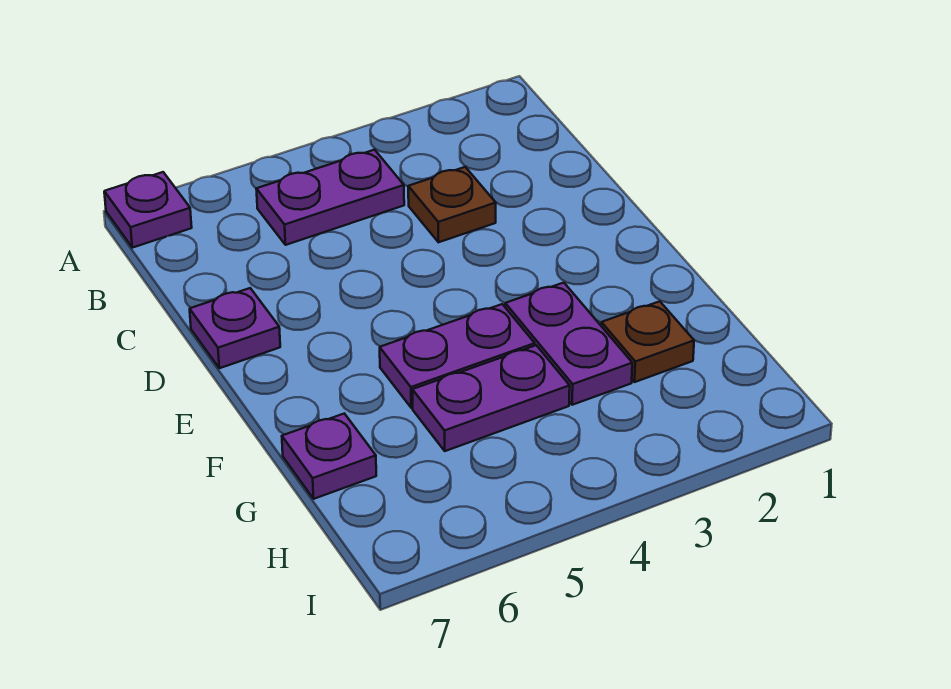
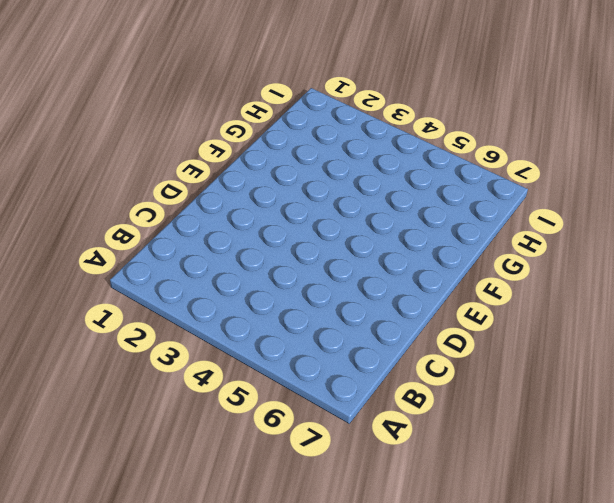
none -> purple 1x1 plate [104,172,192,248]
none -> purple 1x2 plate [256,150,404,245]

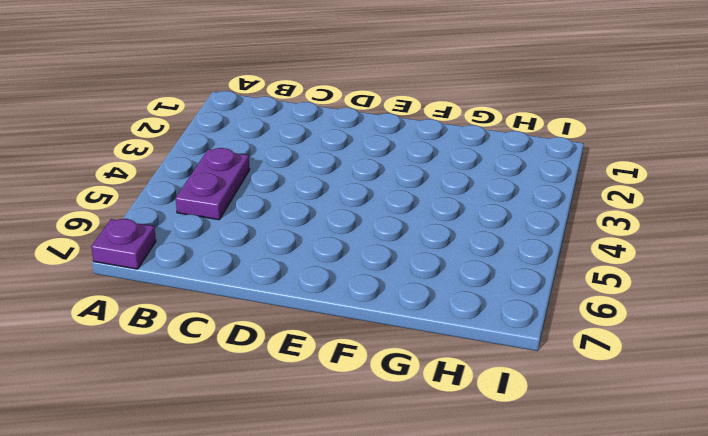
none -> brown 1x1 plate [408,167,496,242]
none -> purple 1x1 plate [190,288,280,368]

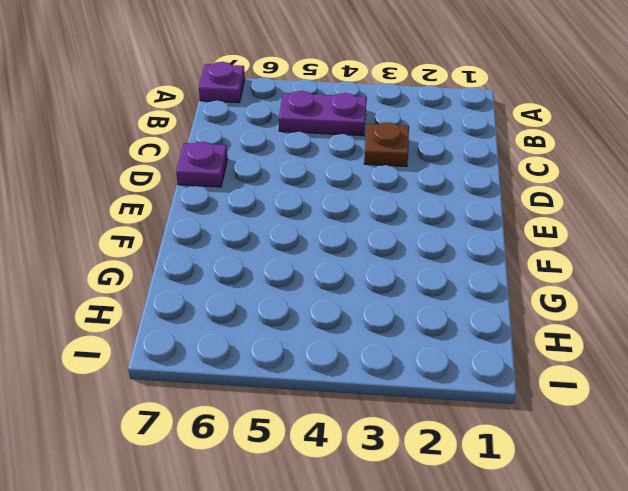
none -> purple 1x2 plate [505,283,632,405]
none -> purple 1x2 plate [380,304,535,408]

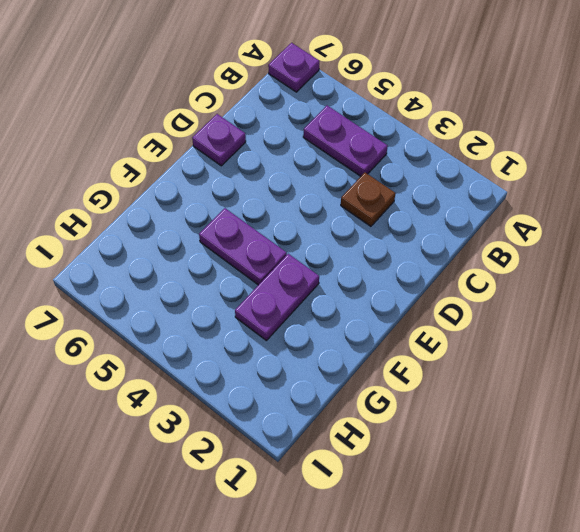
none -> brown 1x1 plate [601,301,694,382]
none -> purple 1x2 plate [412,345,570,451]

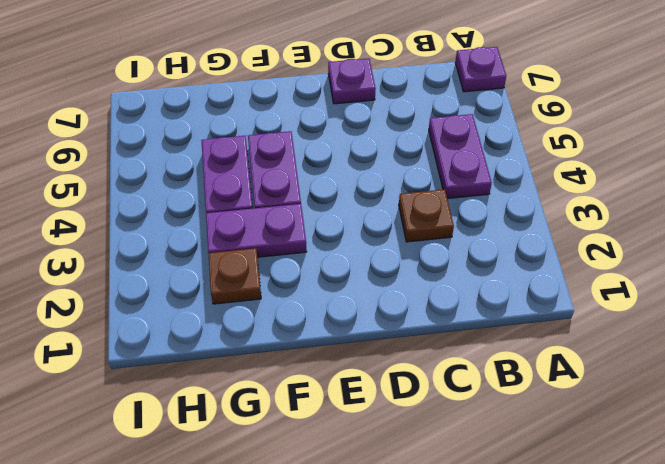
none -> purple 1x1 plate [282,414,376,499]

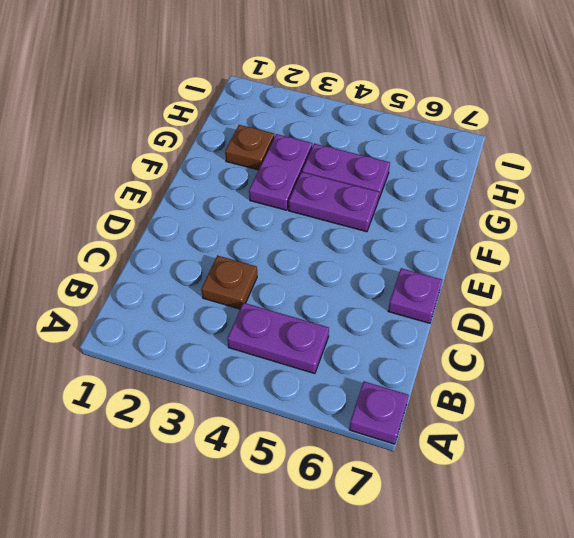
none -> purple 1x1 plate [282,414,376,499]

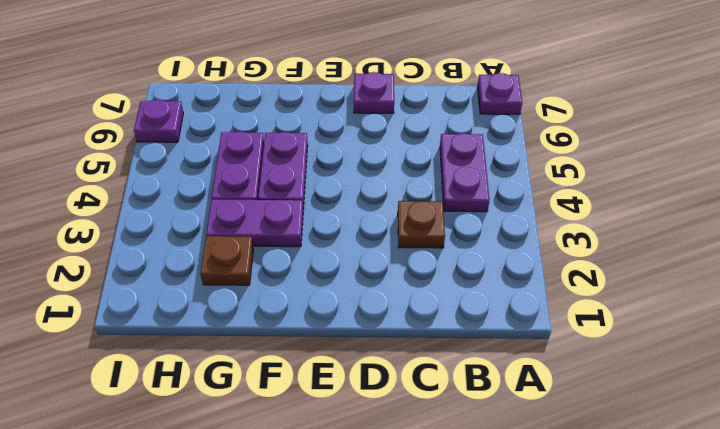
purple 1x1 plate [134,100,183,142] -> purple 1x1 plate moved to [282,414,376,499]

